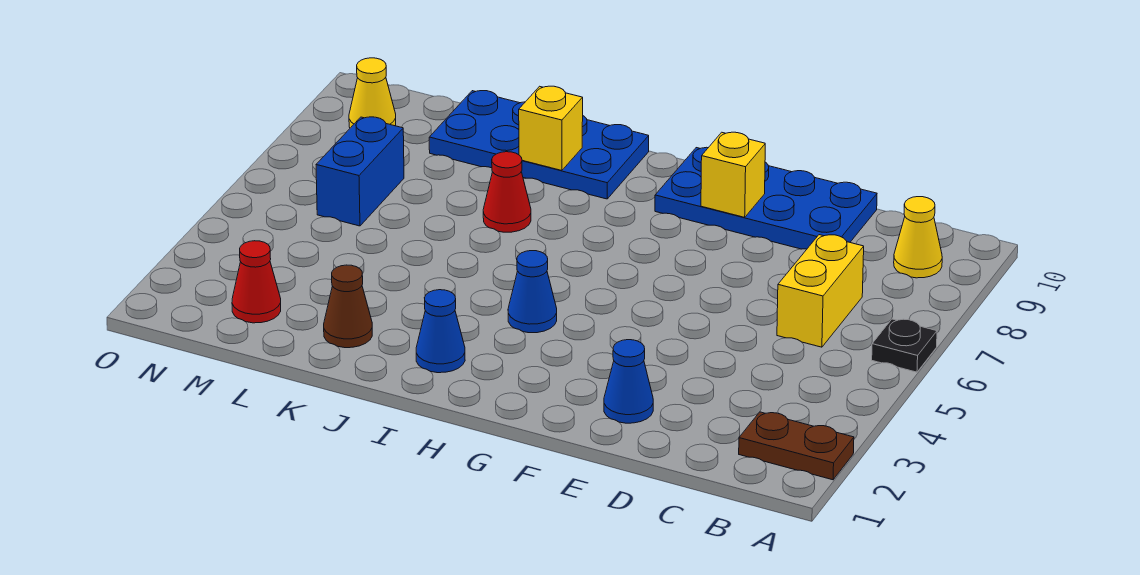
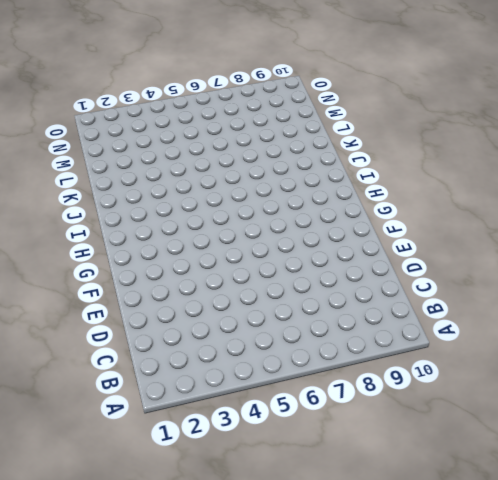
none -> brown 1x2 plate [739,412,854,480]
none -> black 1x1 plate [872,319,937,372]
none -> yellow 1x1 cone [894,197,942,278]

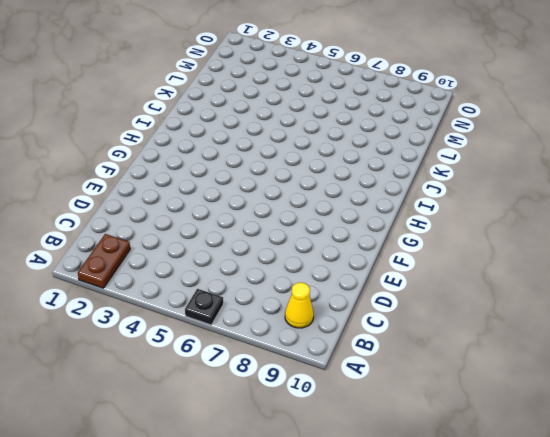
none -> yellow 1x2 brick [777,235,864,347]
none -> blue 2x4 plate [655,147,877,249]
none -> blue 1x1 cone [604,340,653,423]

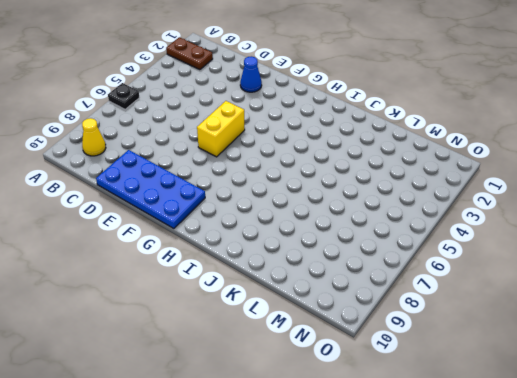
yellow 1x2 brick [197,101,245,157] -> yellow 1x2 brick moved to [777,235,864,347]
none -> blue 1x1 cone [508,251,557,333]
none -> blue 1x1 cone [416,290,465,373]
none -> blue 2x4 plate [429,91,649,199]

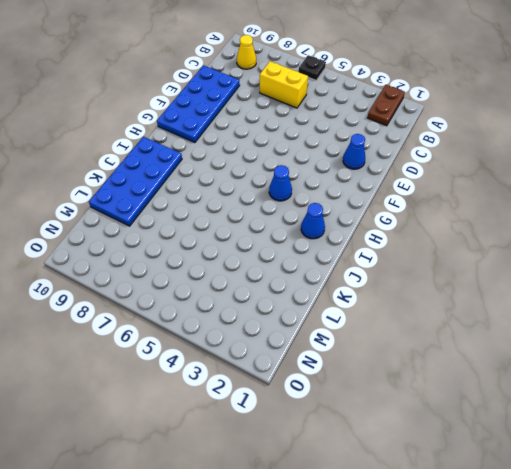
none -> red 1x1 cone [483,152,531,232]
none -> brown 1x1 cone [324,265,372,348]
none -> red 1x1 cone [232,241,281,323]

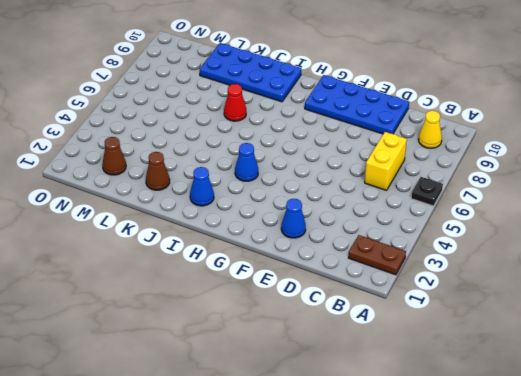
brown 1x1 cone [102,137,126,175] -> red 1x1 cone [232,241,281,323]
none -> blue 1x2 brick [316,117,404,226]
none -> yellow 1x1 cone [349,58,396,128]
none -> yellow 1x1 brick [701,132,765,217]

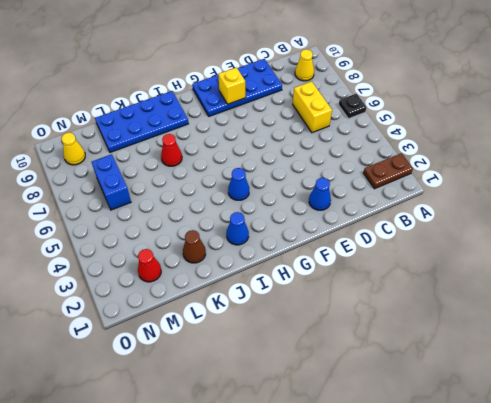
none -> yellow 1x1 brick [519,86,583,170]

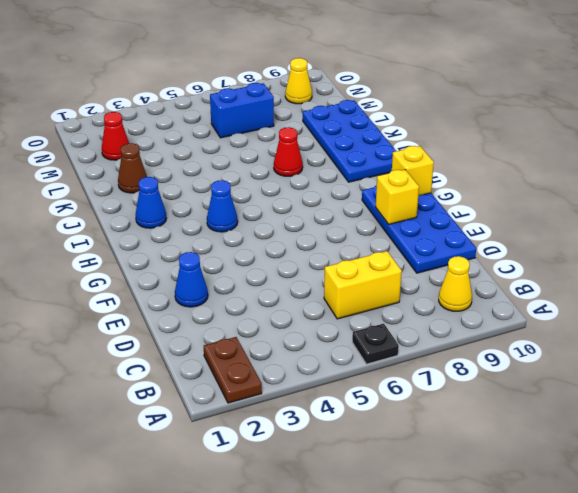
yellow 1x1 brick [392,146,434,196] -> yellow 1x1 brick moved to [519,86,583,170]

